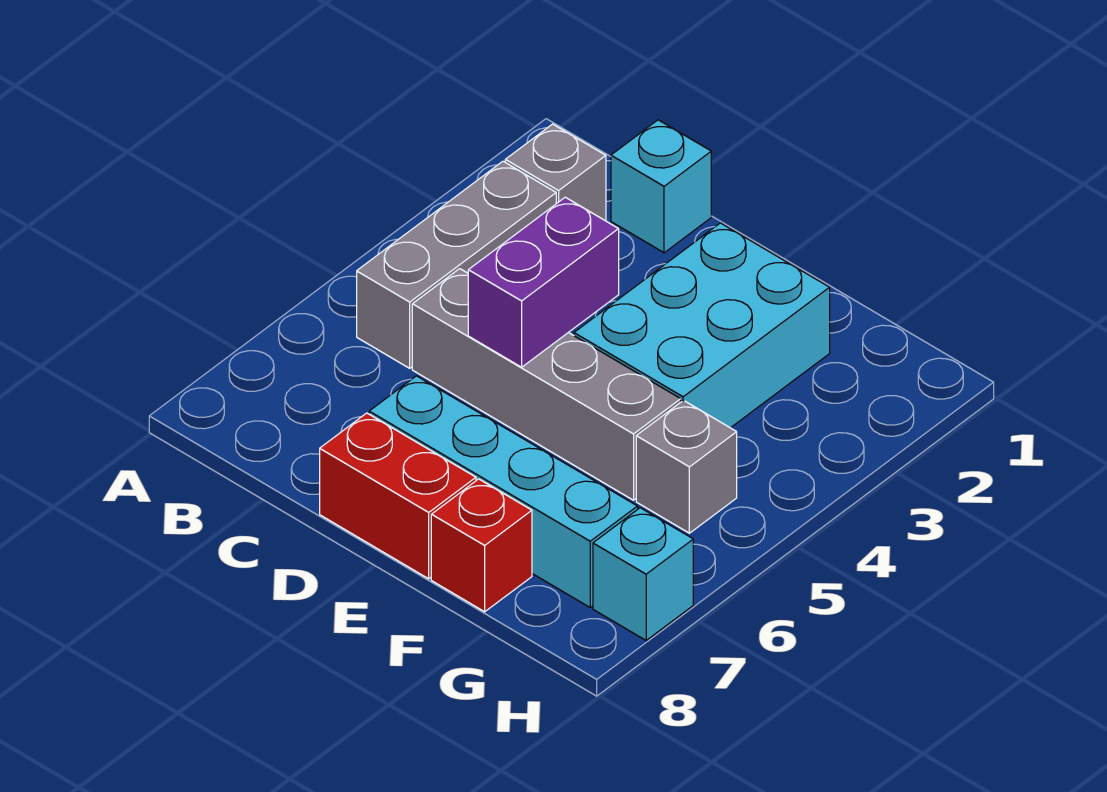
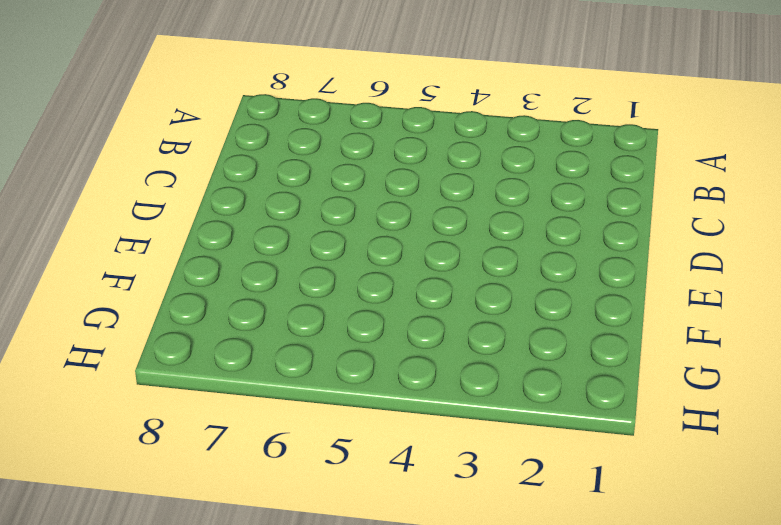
none -> grey 1x1 brick [505,124,606,221]
none -> grey 1x3 brick [357,161,556,368]

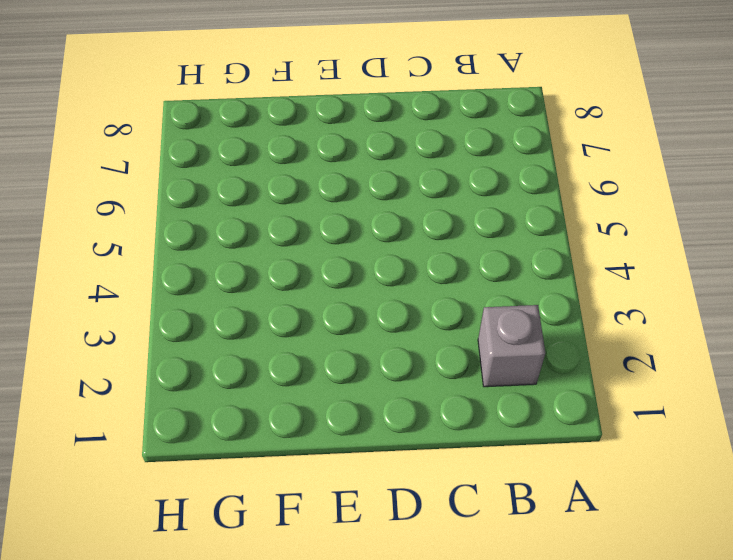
none -> grey 1x3 brick [357,161,556,368]
none -> cyan 1x1 brick [611,120,711,253]

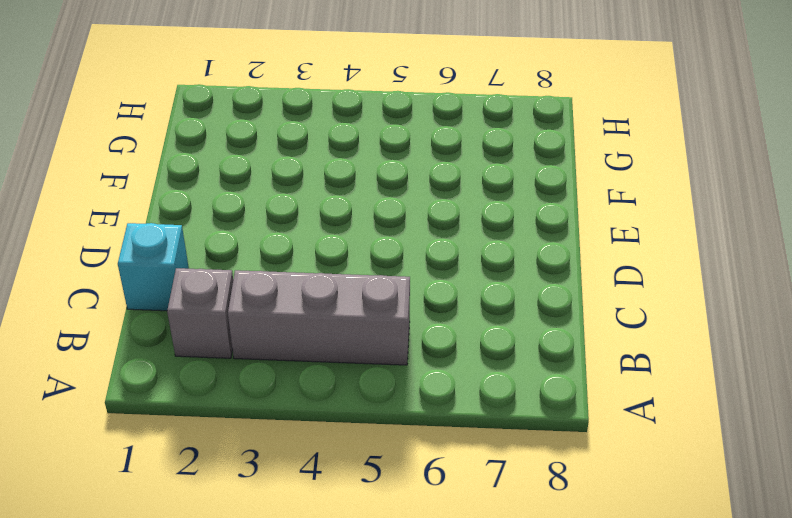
none -> grey 1x4 brick [412,269,681,500]
none -> cyan 1x4 brick [369,376,638,607]

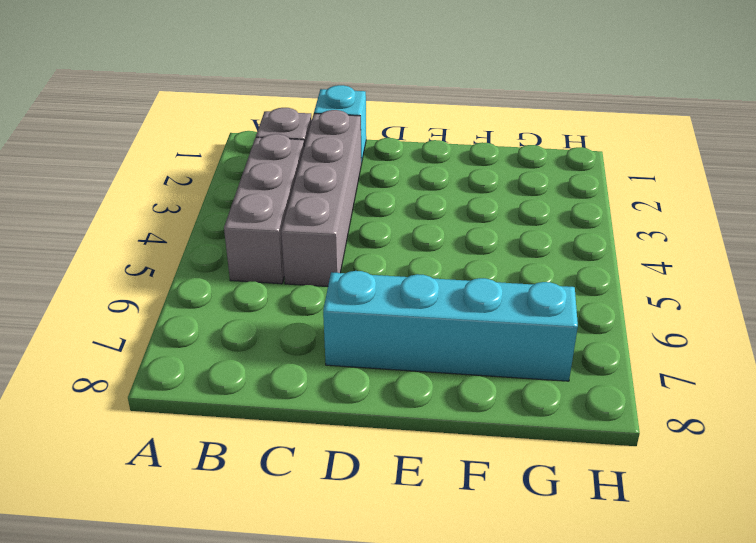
grey 1x4 brick [281,110,361,286] -> grey 1x4 brick turned to [412,269,681,500]
none -> red 1x2 brick [320,413,476,579]
none -> cyan 2x3 brick [574,223,830,428]

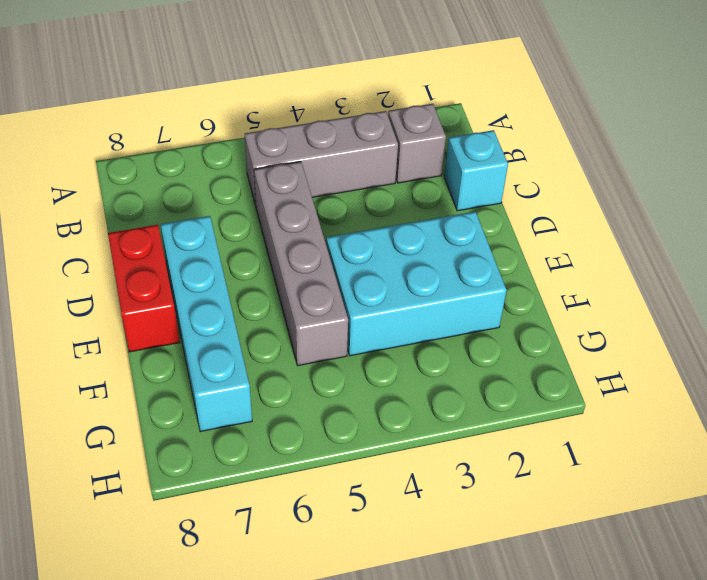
none -> red 1x1 brick [431,479,532,612]
none -> grey 1x1 brick [636,401,737,533]

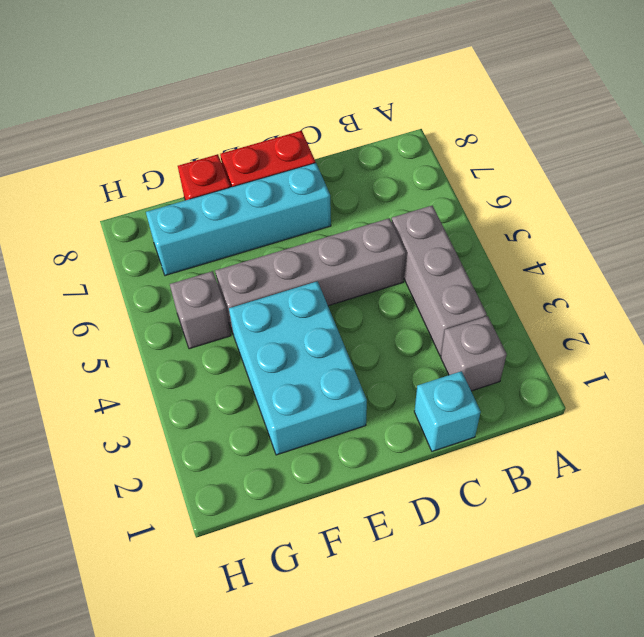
none -> cyan 1x1 brick [593,508,693,640]
none -> purple 1x2 brick [468,197,619,367]

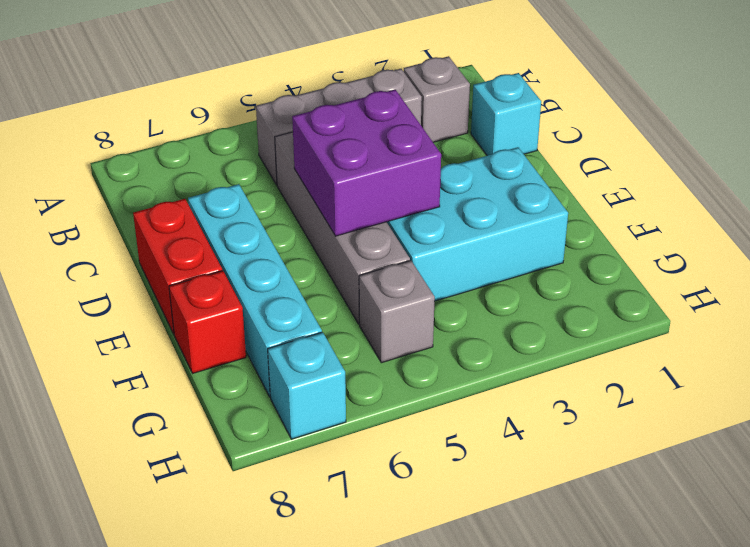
purple 2x2 brick [292,90,441,236] -> purple 1x2 brick [468,197,619,367]

